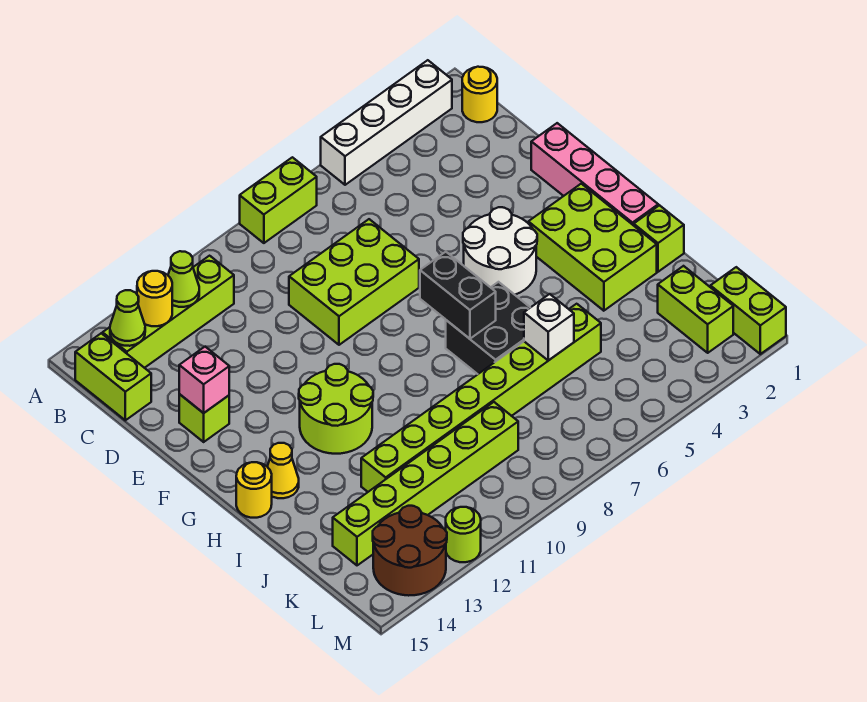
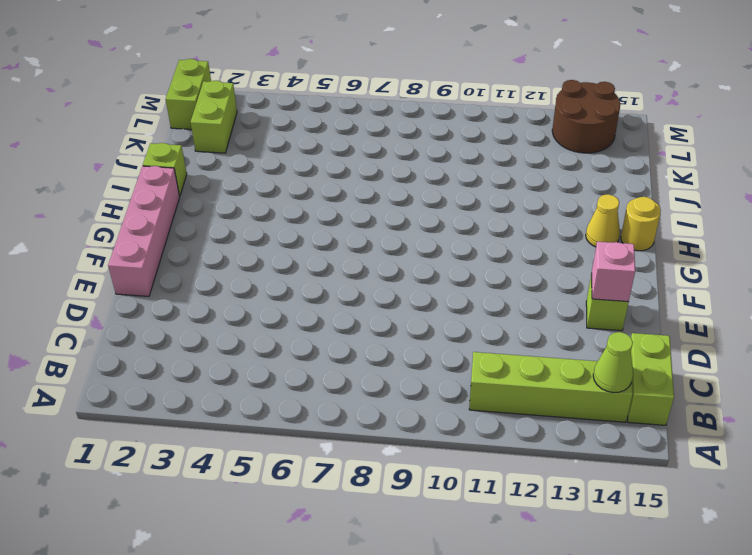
none -> white 1x4 brick [321,60,452,185]
none -> lime 1x2 brick [240,157,317,243]
none -> yellow 1x1 round brick [462,67,497,122]

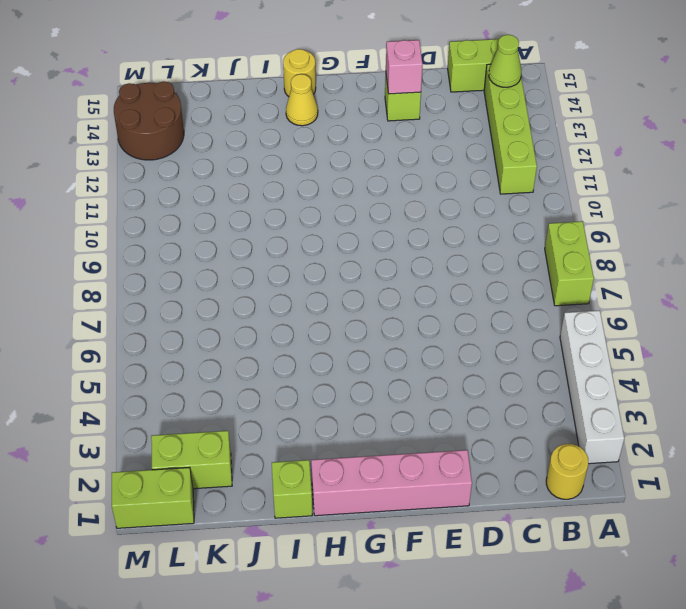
none -> lime 2x3 brick [289,219,419,345]
none -> white 2x2 round brick [463,207,537,295]
none -> lime 2x3 brick [528,184,657,311]

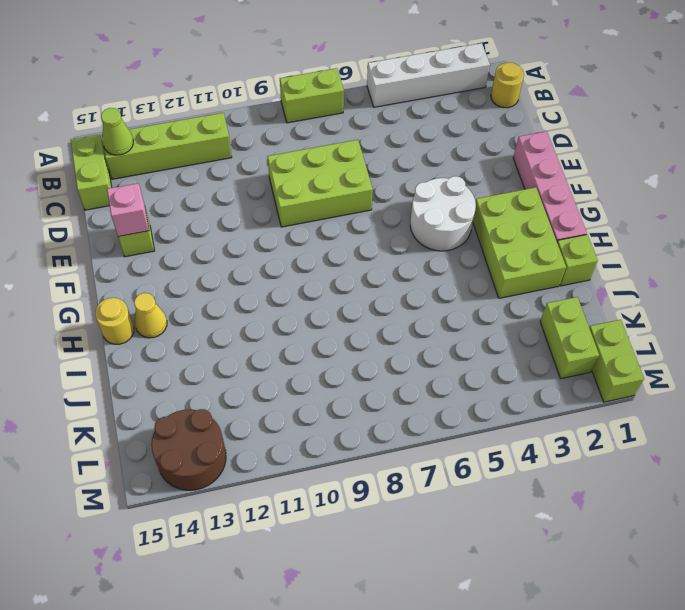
none -> lime 2x2 round brick [299,364,373,454]
none -> black 2x2 brick [446,282,530,374]
none -> lime 1x8 brick [361,304,601,492]

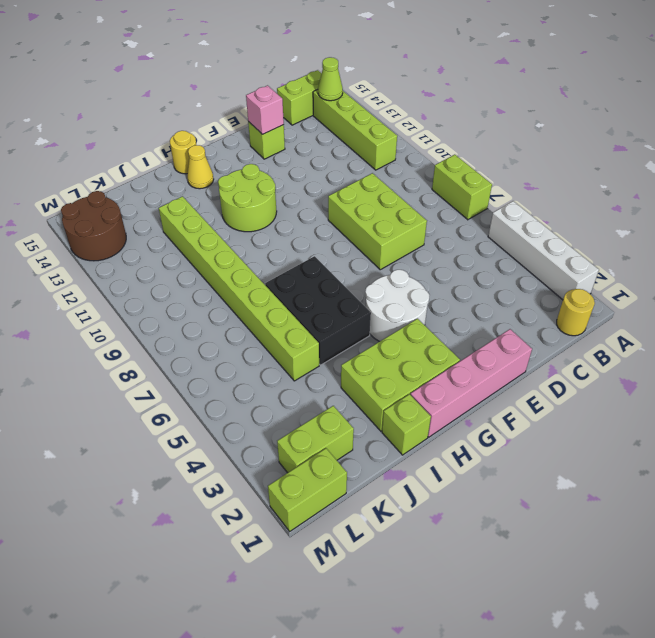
black 2x3 brick [265,256,371,365] -> black 2x2 brick [446,282,530,374]
none -> lime 1x6 brick [333,402,518,565]
none -> lime 1x1 round brick [446,507,481,562]
none -> lime 1x1 cone [168,251,199,307]

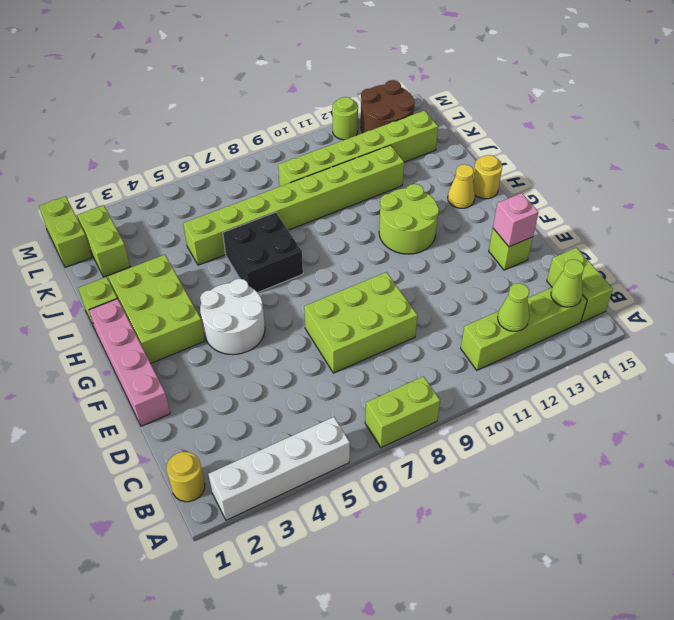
none -> yellow 1x1 round brick [137,271,172,326]
none -> black 1x2 brick [420,252,496,339]
none -> white 1x1 brick [524,294,574,361]

